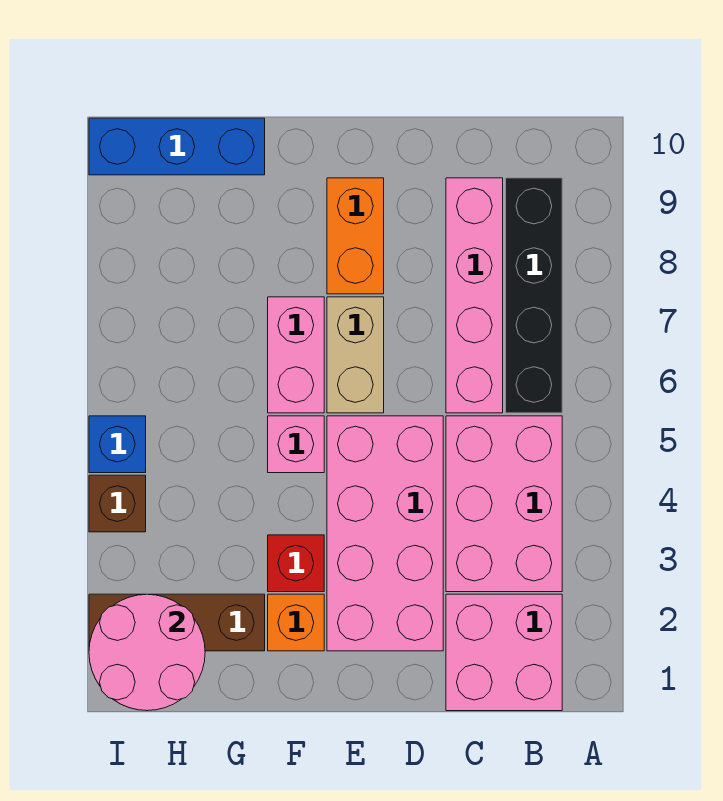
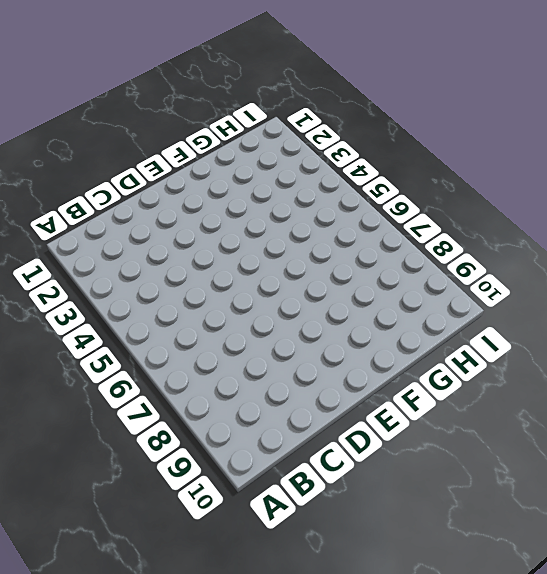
none -> pink 2x2 brick [446,594,562,711]
none -> pink 2x3 brick [446,416,562,592]
none -> black 1x4 brick [506,178,562,413]

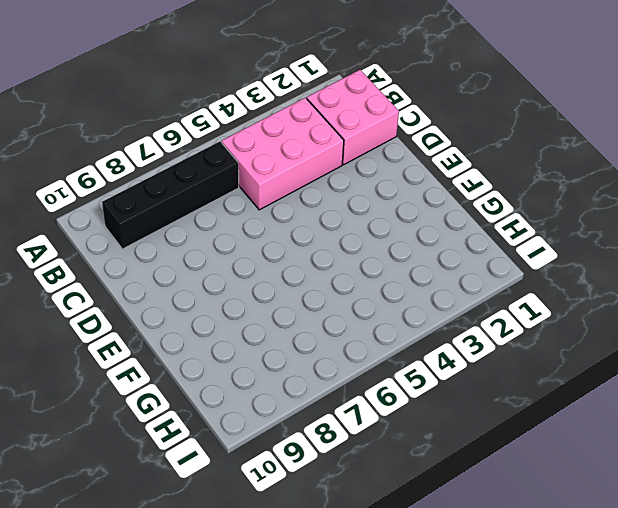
none -> pink 1x4 brick [446,178,503,413]
none -> pink 2x4 brick [327,416,443,651]
none -> tan 1x2 brick [327,297,384,413]

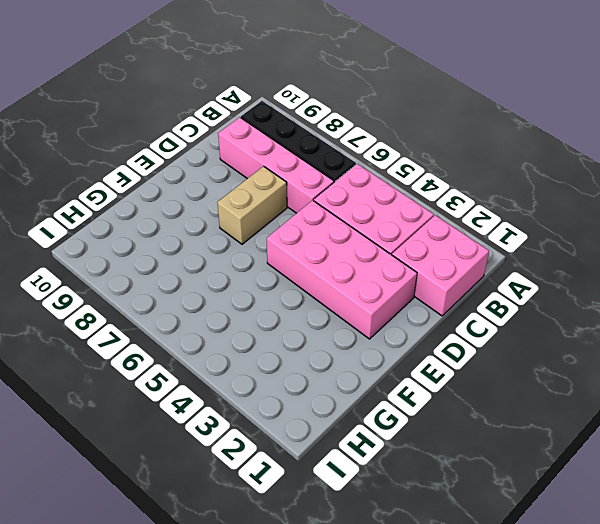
tan 1x2 brick [217,166,287,244] -> tan 1x2 brick turned to [327,297,384,413]
none -> orange 1x2 brick [327,178,384,294]
none -> orange 1x1 brick [268,594,324,651]
none -> red 1x1 brick [268,535,324,592]

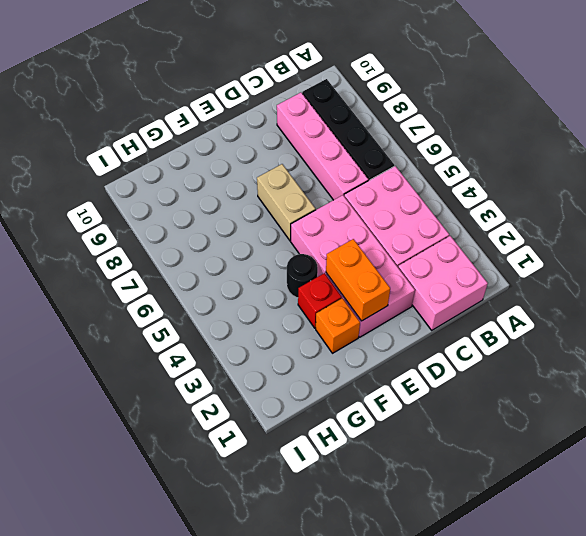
orange 1x2 brick [326,239,390,321] -> orange 1x2 brick moved to [327,178,384,294]
black 1x1 round brick [287,254,318,298] -> none
none -> pink 1x1 brick [268,416,324,473]
none -> pink 1x2 brick [268,297,324,413]
none -> brown 1x3 brick [89,594,265,651]

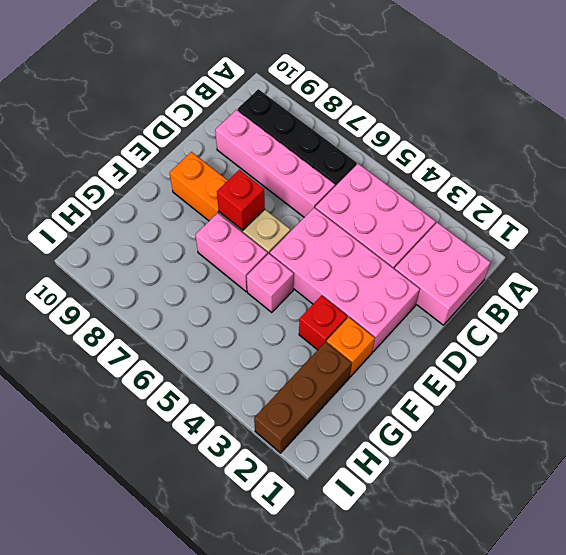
red 1x1 brick [217,170,265,230] -> none
none -> blue 1x3 brick [89,118,265,175]
none -> brown 1x1 brick [89,475,146,532]
none -> blue 1x1 brick [89,416,146,473]

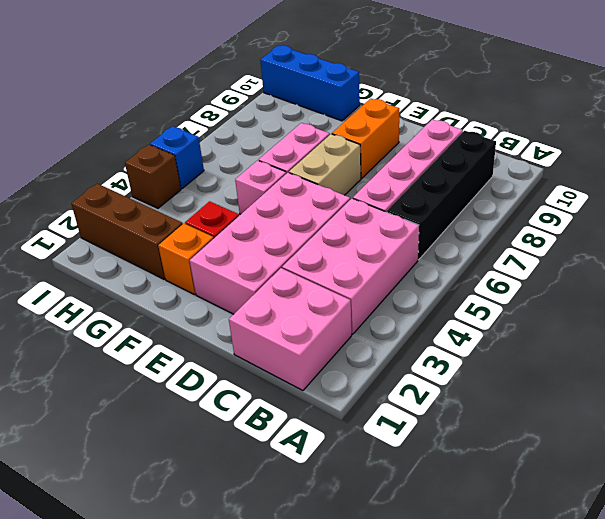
none -> pink 2x2 round brick [89,594,205,711]

